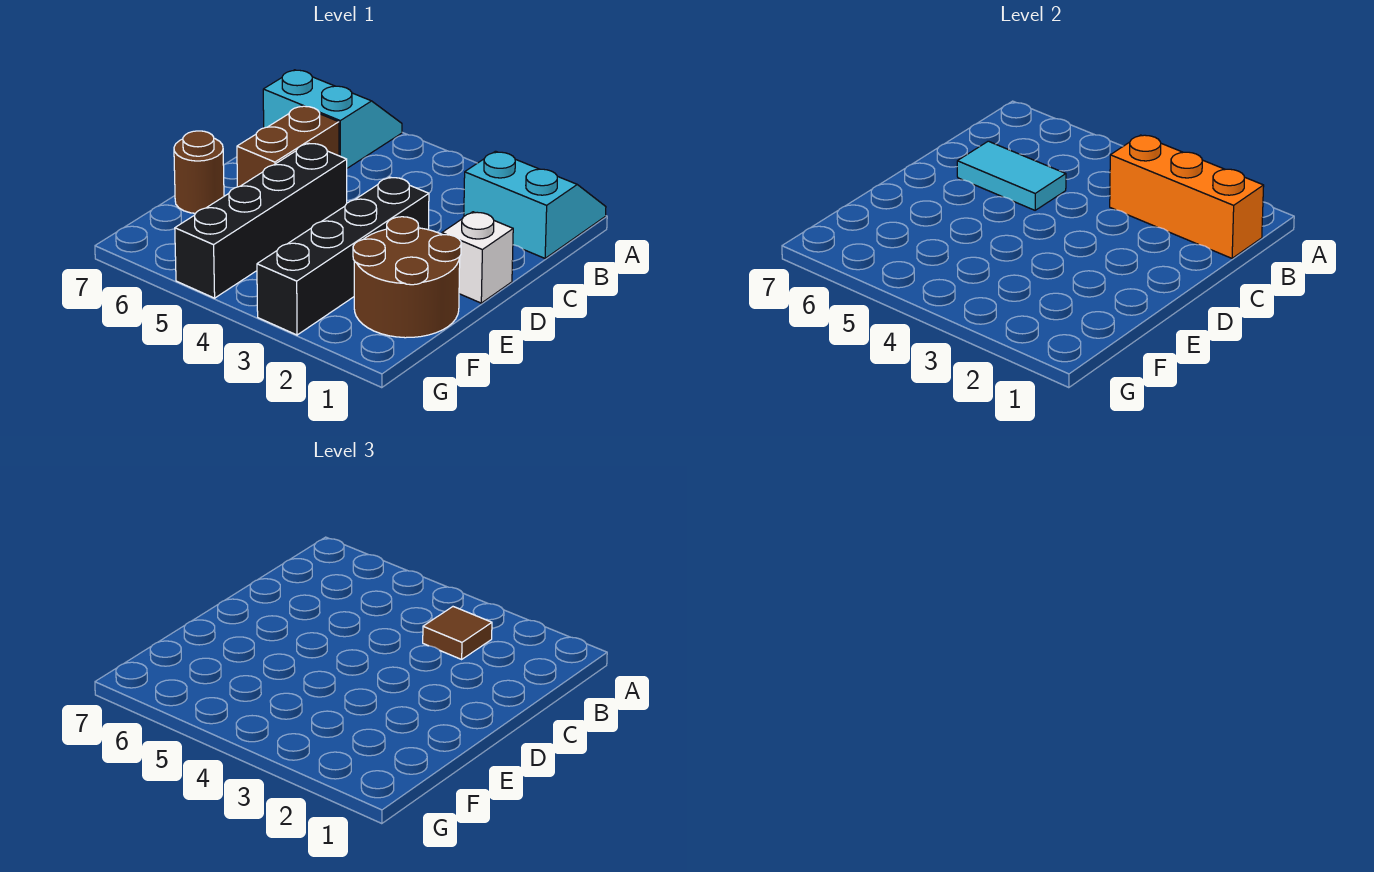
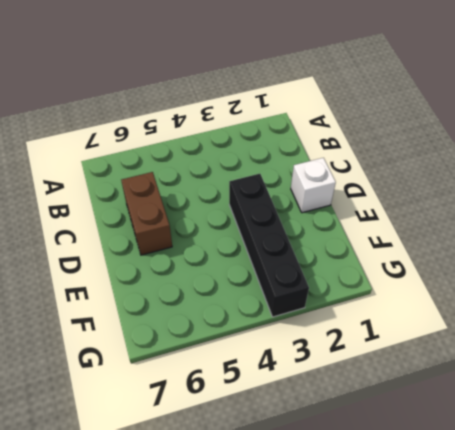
none -> cyan 2x2 slope [464,151,606,258]
none -> cyan 2x2 slope [263,70,402,168]

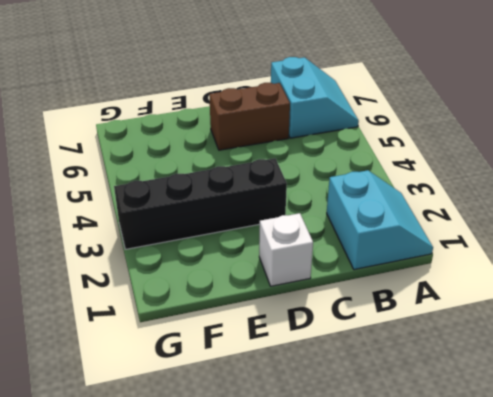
none -> black 1x4 brick [175,143,347,298]
none -> brown 2x2 round brick [353,217,461,338]

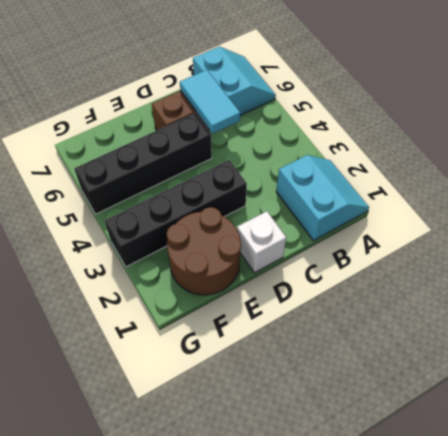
none -> brown 1x1 round brick [174,131,224,213]
none -> orange 1x3 brick [1110,135,1264,258]

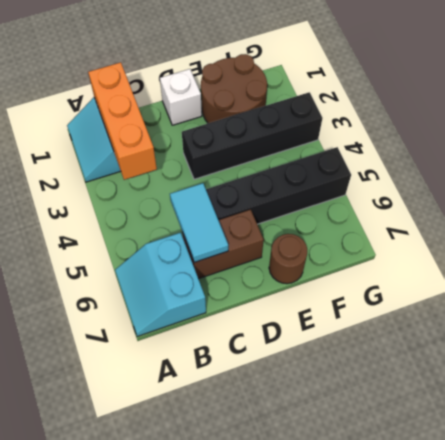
none -> brown 1x1 tile [423,607,492,659]

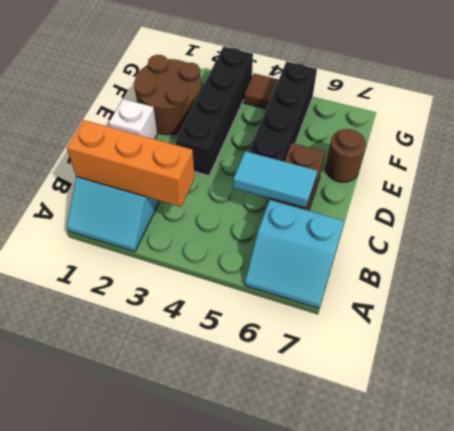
brown 1x1 tile [244,74,279,109] -> brown 1x1 tile moved to [423,607,492,659]

